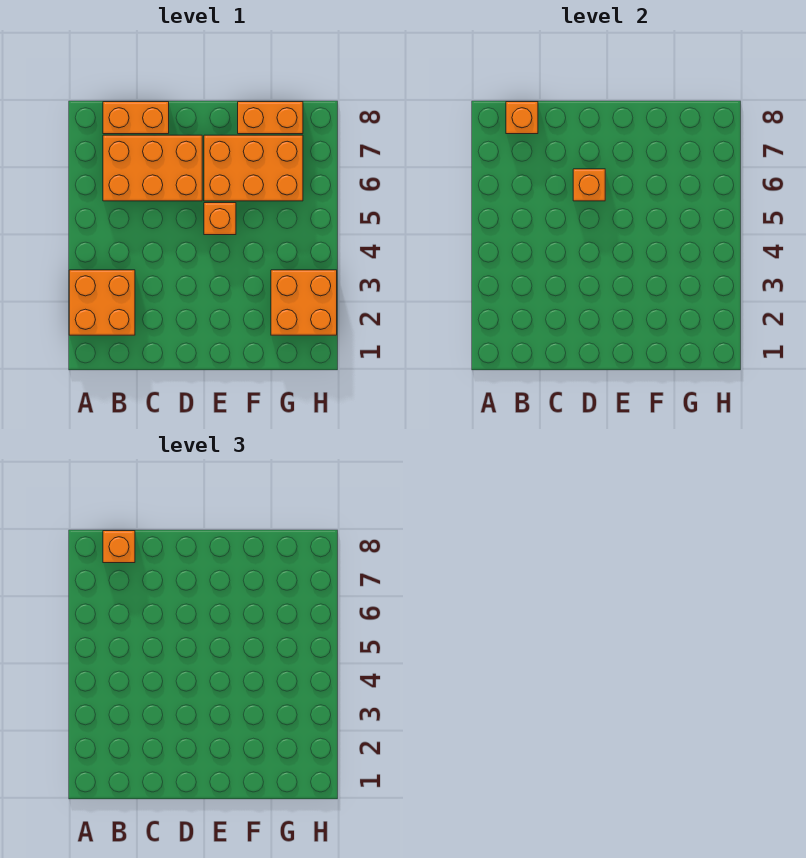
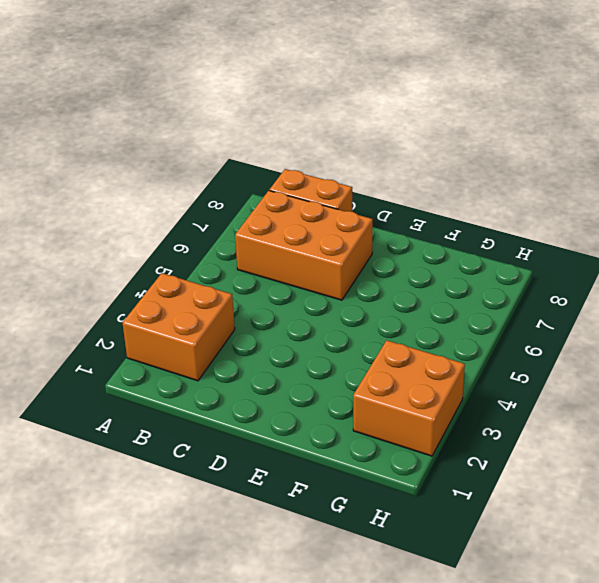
none -> orange 1x1 brick [204,203,236,235]
none -> orange 2x3 brick [204,135,303,201]

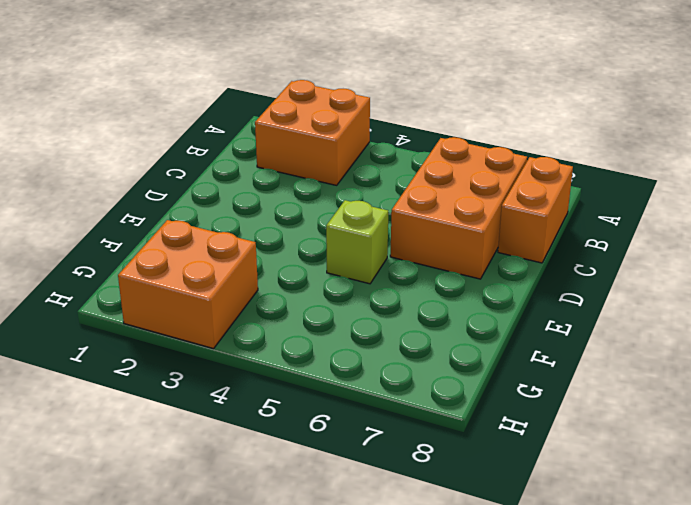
lime 1x1 brick [326,200,388,284] -> orange 1x1 brick [204,203,236,235]
none -> orange 2x3 brick [204,135,303,201]
none -> orange 1x2 brick [238,102,303,134]

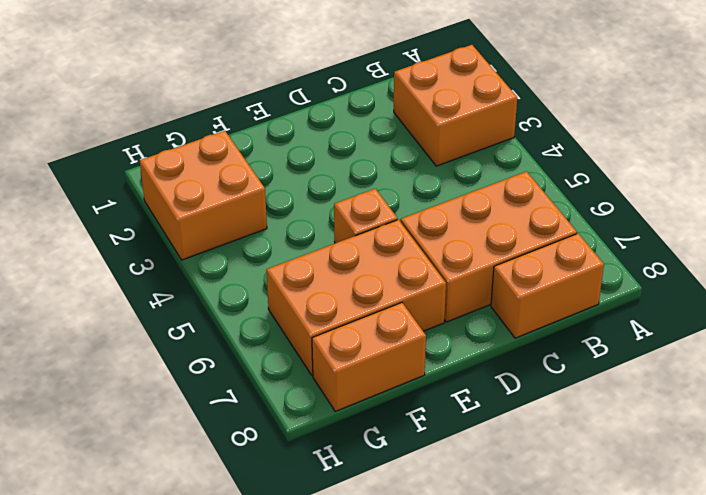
none -> orange 1x1 brick [506,102,538,134]
none -> orange 1x1 brick [573,169,605,201]

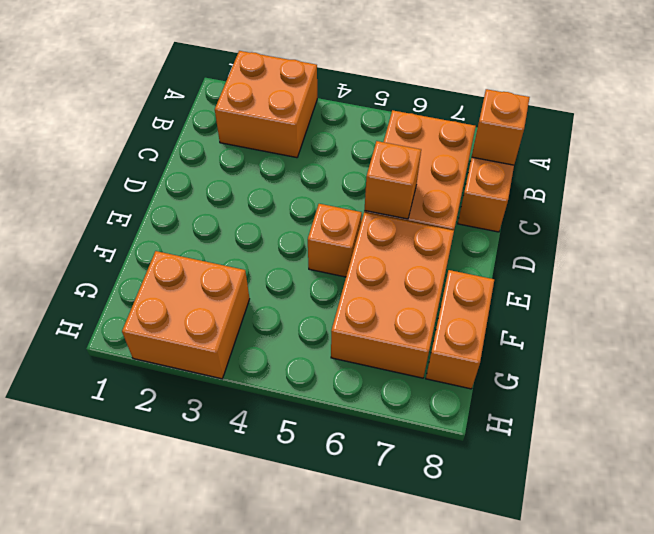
none -> orange 1x1 brick [103,531,135,563]

